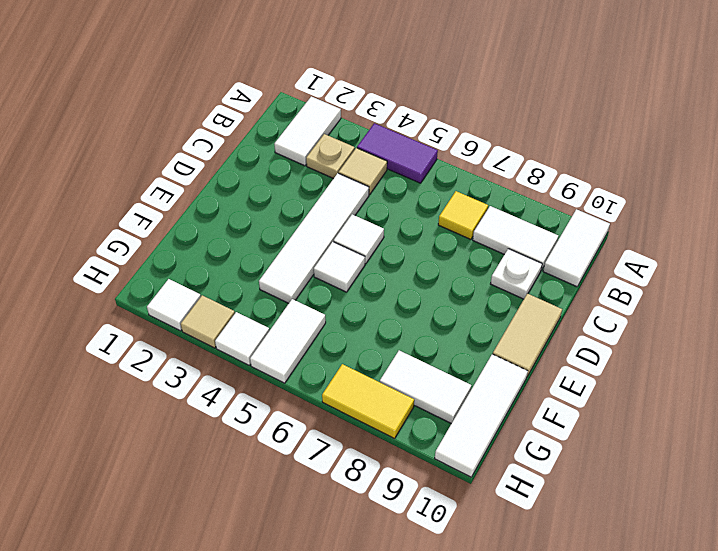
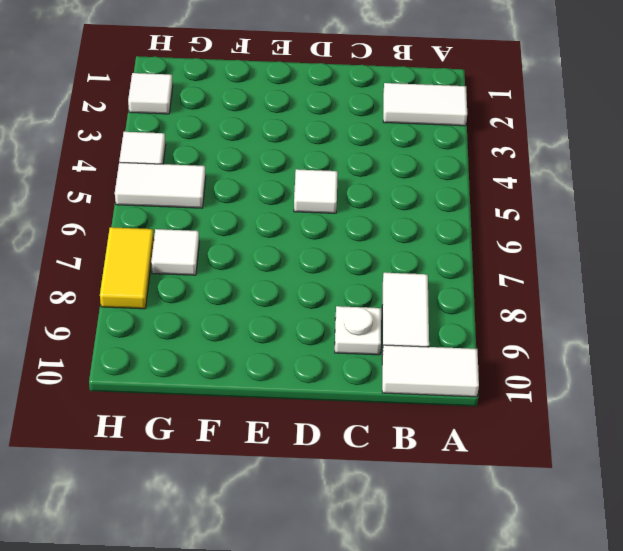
white 1x1 tile [151,229,199,275] -> white 1x1 tile moved to [314,242,365,292]
none -> purple 1x2 tile [357,123,438,183]
none -> tan 1x1 plate [306,134,355,179]
none -> tan 1x1 tile [339,148,387,194]

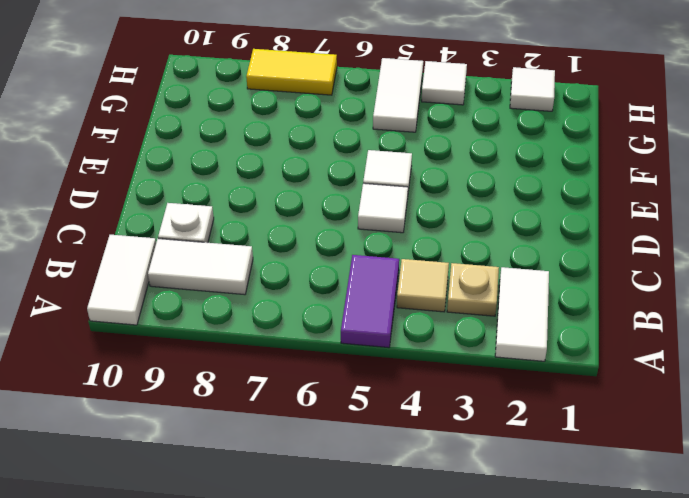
purple 1x2 tile [341,255,399,348] -> purple 1x2 tile turned to [357,123,438,183]
none -> yellow 1x1 tile [438,191,488,239]
none -> white 1x4 tile [259,173,369,303]
none -> tan 1x2 tile [493,294,562,376]

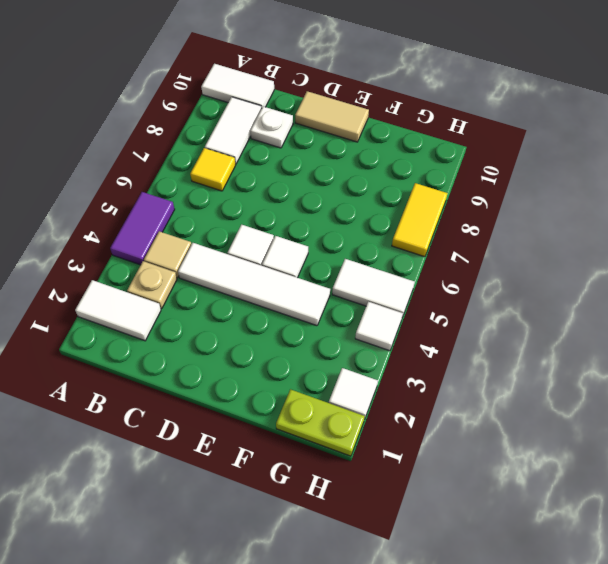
lime 1x2 plate [276,389,365,456] -> none
none -> white 1x3 tile [435,354,528,477]
none -> white 1x2 tile [380,350,471,424]
none -> tan 1x1 tile [181,295,235,348]

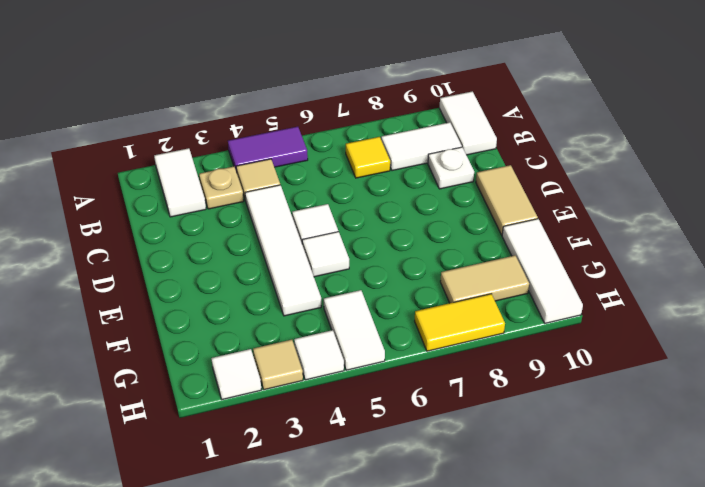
tan 1x2 tile [440,255,529,303] -> white 1x2 tile [380,350,471,424]

